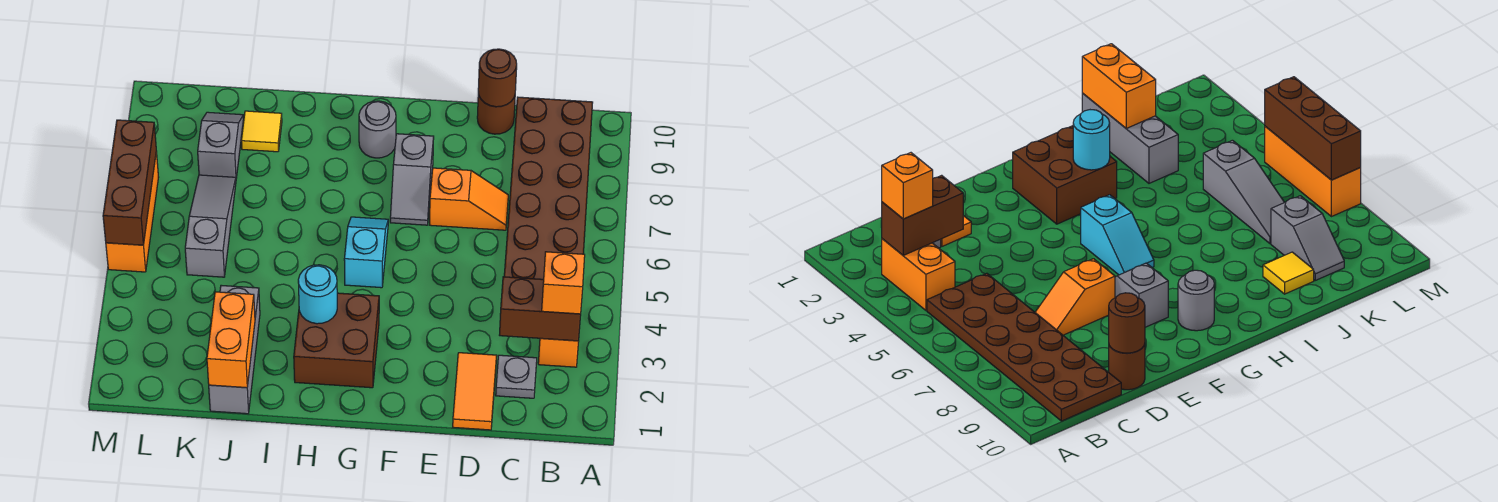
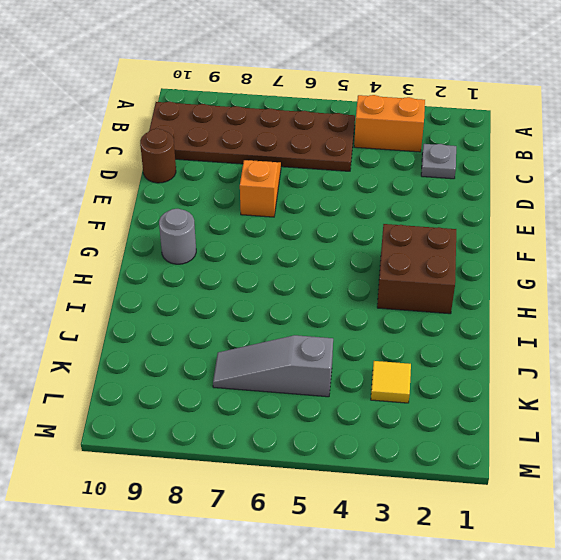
yellow 1x1 tile [371,361,411,403] -> yellow 1x1 tile moved to [241,111,282,152]
none -> orange 1x2 tile [453,353,497,430]
none -> grey 1x2 slope [390,134,434,225]
none -> cyan 1x2 slope [344,217,388,288]

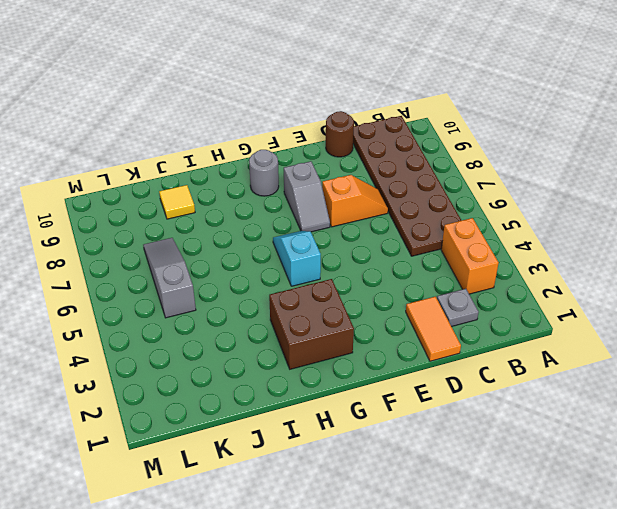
none -> grey 1x3 brick [209,285,260,414]
none -> grey 1x2 slope [198,112,244,178]
none -> orange 1x3 brick [106,151,159,272]

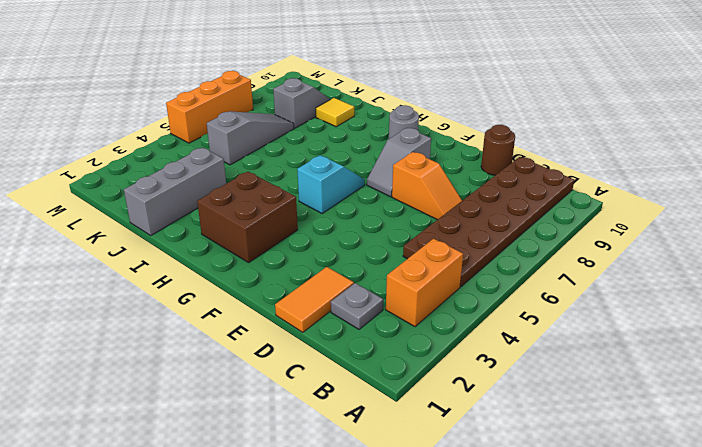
none -> brown 1x2 brick [500,277,581,341]
none -> brown 1x1 round brick [478,49,517,107]
none -> cyan 1x1 round brick [298,265,337,324]

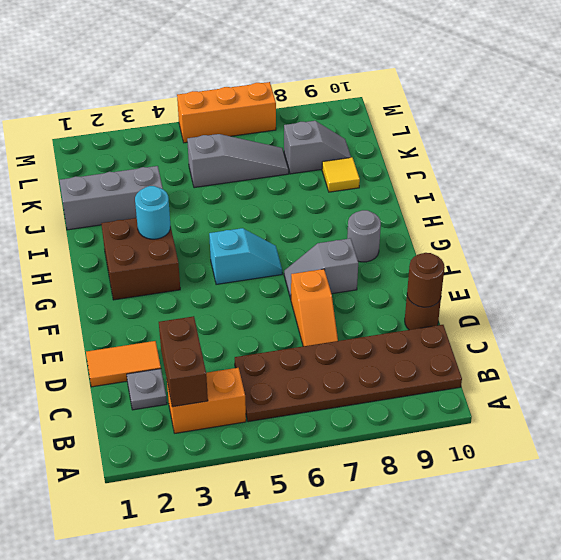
none -> orange 1x2 brick [207,292,255,388]
none -> brown 1x3 brick [103,120,156,245]
none -> orange 1x1 brick [542,252,585,314]

